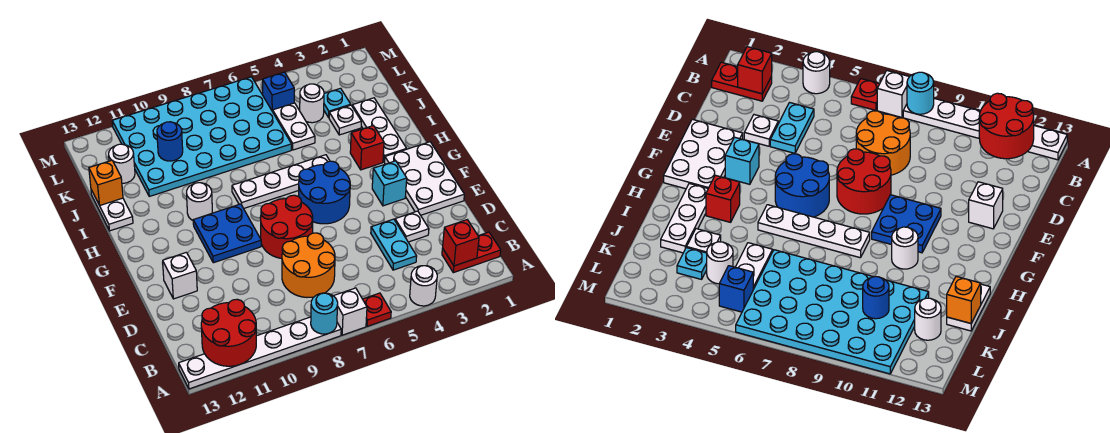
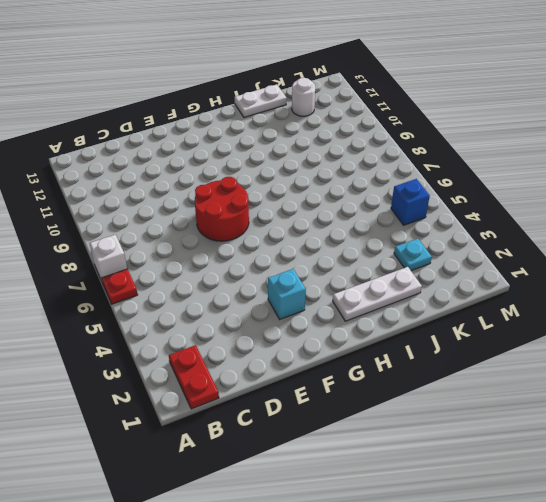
none -> white 1x1 round brick [410,266,437,306]
none -> white 1x6 plate [179,317,341,389]
none -> cyan 1x2 plate [371,219,417,270]
none -> orange 2x2 round brick [282,233,335,297]

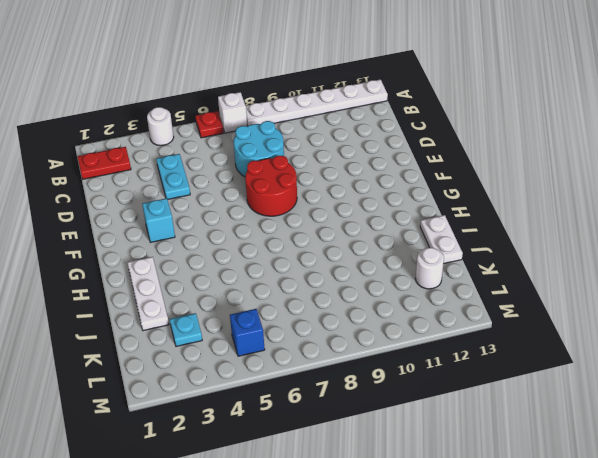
cyan 2x2 round brick [234,121,284,177] -> orange 2x2 round brick [282,233,335,297]
none -> white 1x1 plate [395,211,429,242]
none -> white 2x3 plate [385,142,464,215]
none -> white 1x1 brick [162,252,197,299]
none -> blue 2x2 round brick [299,161,350,224]

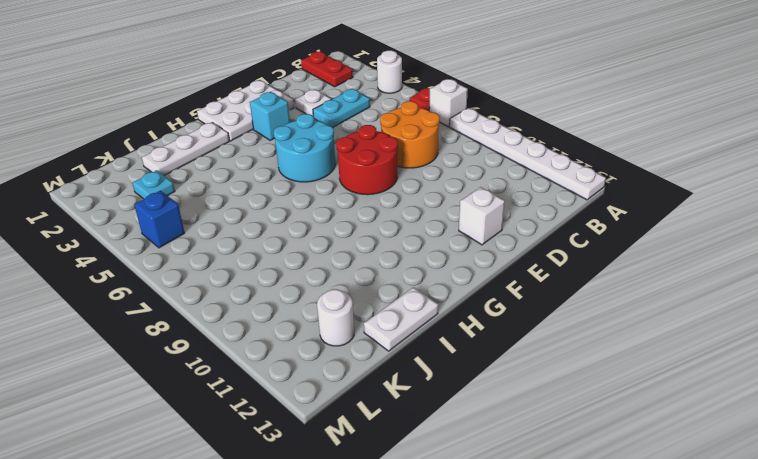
cyan 2x2 round brick [274,114,335,182] -> blue 2x2 round brick [299,161,350,224]
none -> blue 2x2 plate [193,204,261,263]
none -> red 1x1 brick [350,126,384,170]
none -> white 1x4 plate [232,155,330,208]
none -> white 1x1 round brick [187,183,212,220]

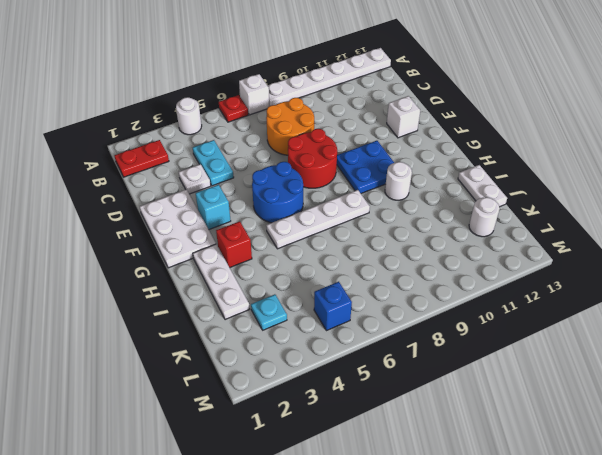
none -> white 1x1 plate [329,105,361,135]
none -> white 1x2 plate [273,103,315,150]
none -> cyan 4x6 plate [112,77,292,196]
none -> white 1x1 round brick [300,84,324,123]

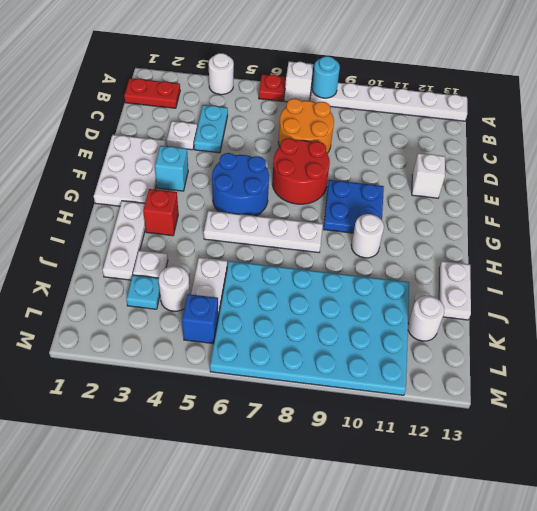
none -> red 2x2 round brick [201,299,256,366]
none -> red 1x1 brick [443,220,479,266]
none -> orange 1x1 brick [89,160,123,205]
none -> blue 1x1 round brick [157,122,183,161]

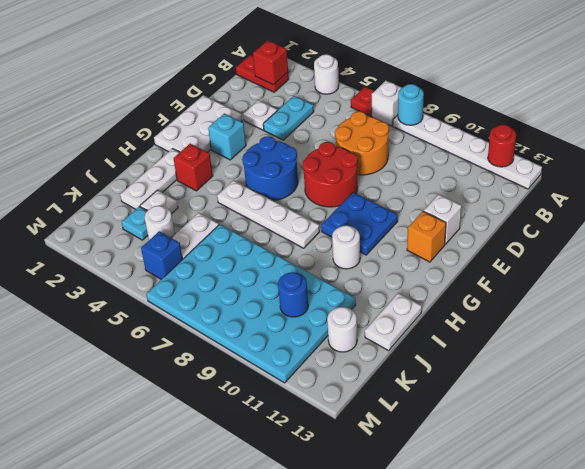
red 1x1 round brick [488,125,516,167] -> red 2x2 round brick [201,299,256,366]
orange 1x1 brick [407,211,446,262] -> orange 1x1 brick moved to [89,160,123,205]

